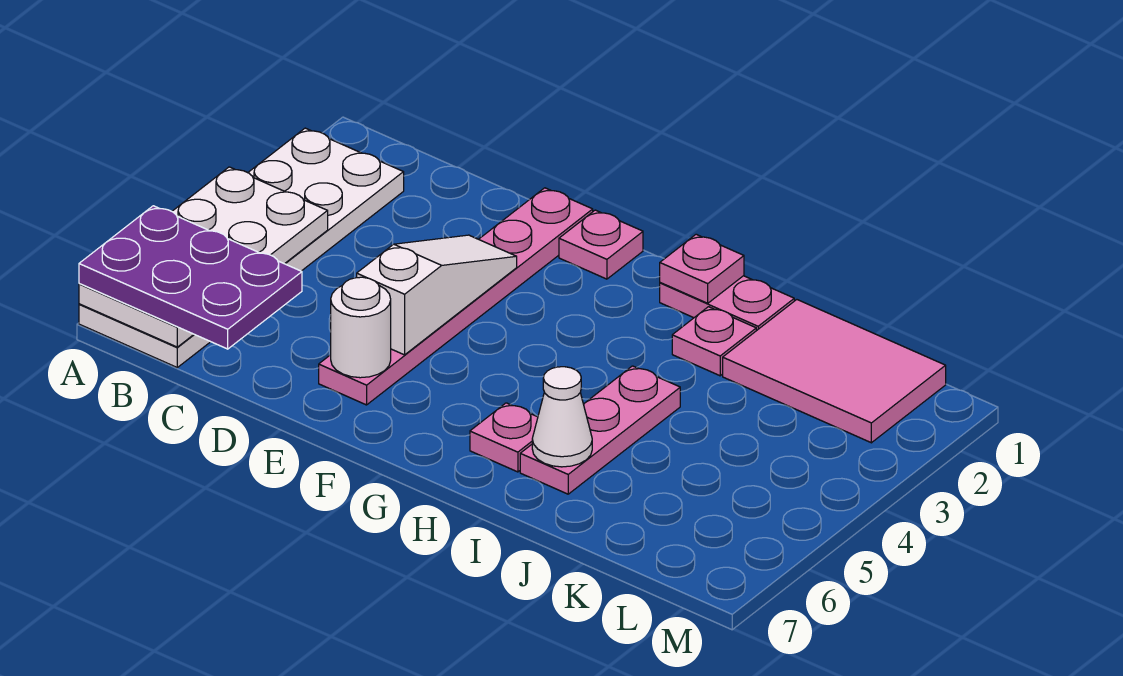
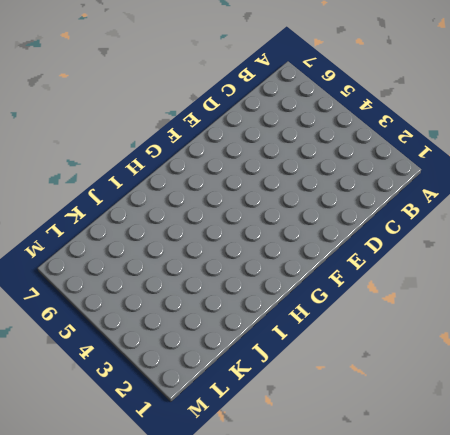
none -> white 2x6 plate [79,128,404,367]
none -> pink 1x6 plate [319,188,593,405]
none -> pink 1x1 plate [559,210,643,279]

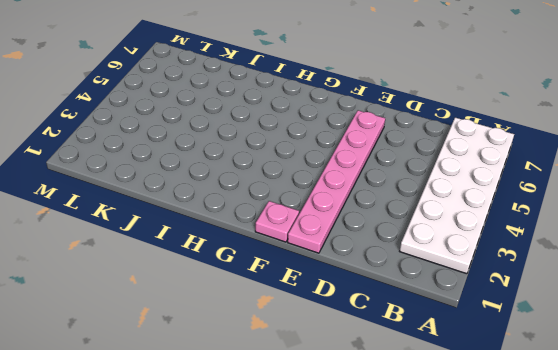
none -> pink 1x2 plate [660,276,794,331]
none -> pink 1x1 plate [470,403,538,472]
none -> pink 1x1 plate [672,307,756,376]

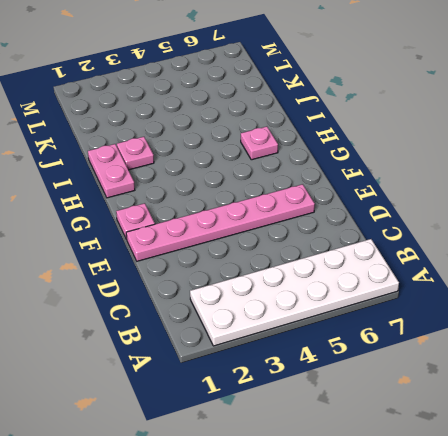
none -> pink 1x3 plate [520,366,680,494]
none -> pink 2x3 tile [723,300,946,443]
none -> white 2x4 plate [79,167,328,347]

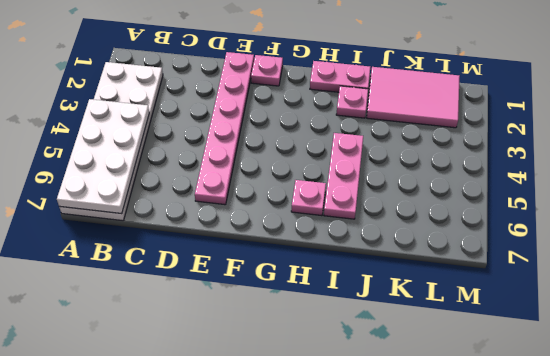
none -> white 1x3 slope [357,235,517,355]
none -> white 1x1 round brick [331,277,391,378]
none -> pink 1x1 plate [660,234,744,303]

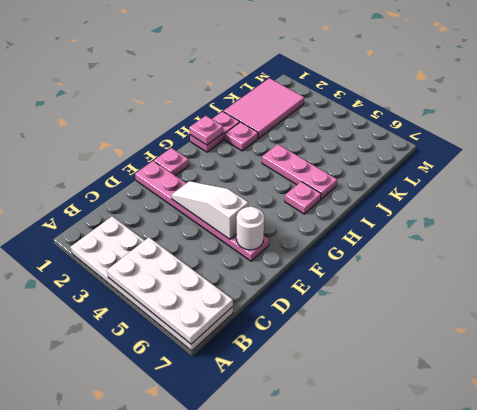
none -> white 1x1 cone [532,367,592,467]
none -> purple 2x3 plate [79,206,302,349]

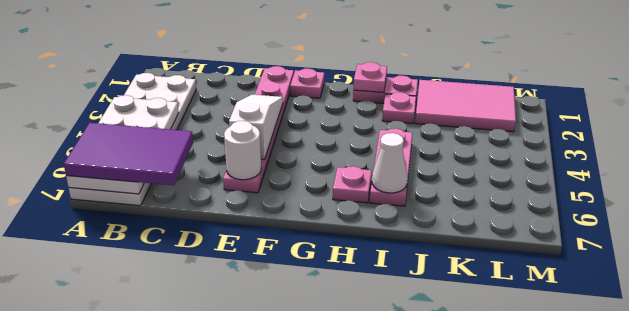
purple 2x3 tile [64,123,193,185] -> purple 2x3 plate [79,206,302,349]

